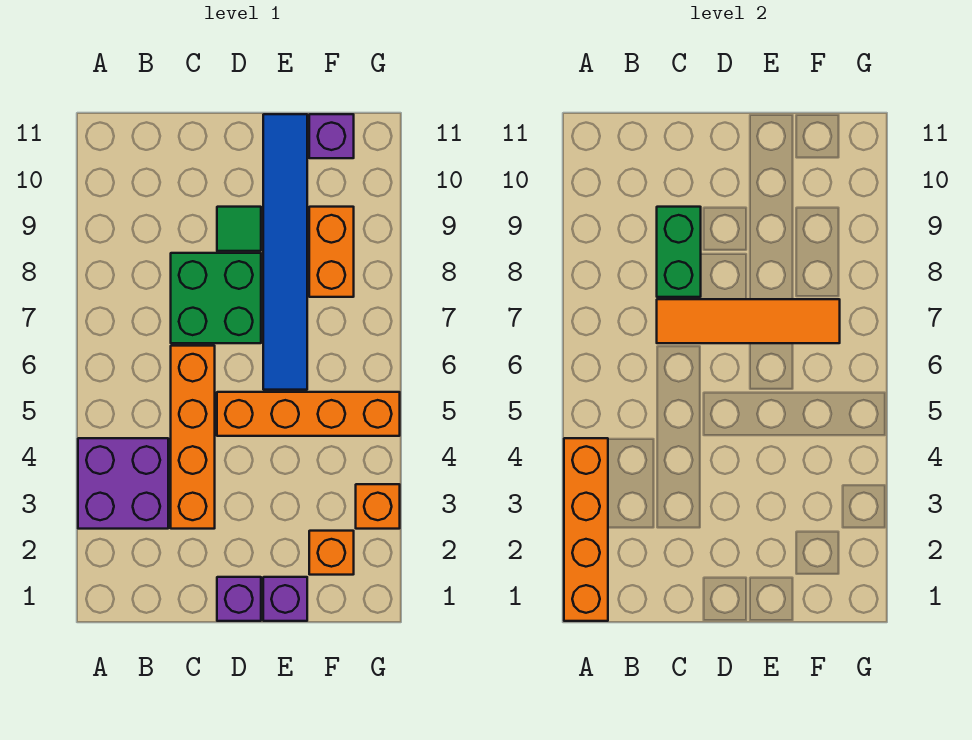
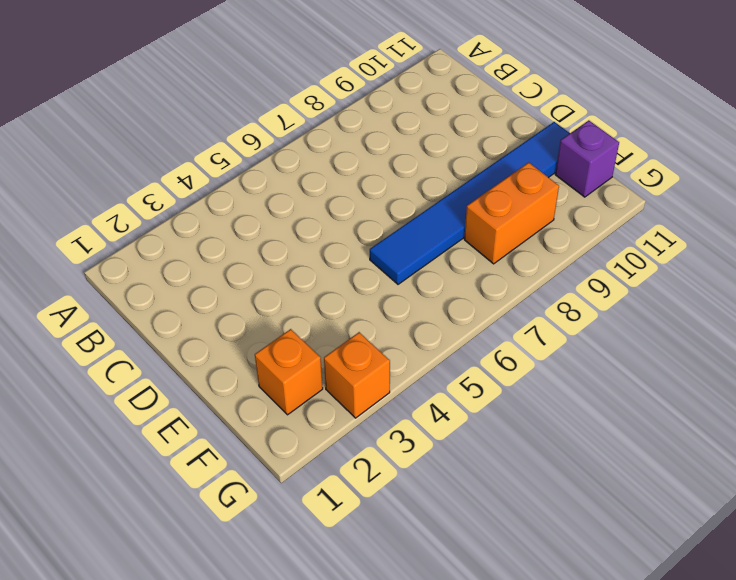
none -> purple 2x2 brick [78,438,168,529]
none -> orange 1x4 brick [171,346,215,529]
none -> green 2x2 brick [171,253,261,343]

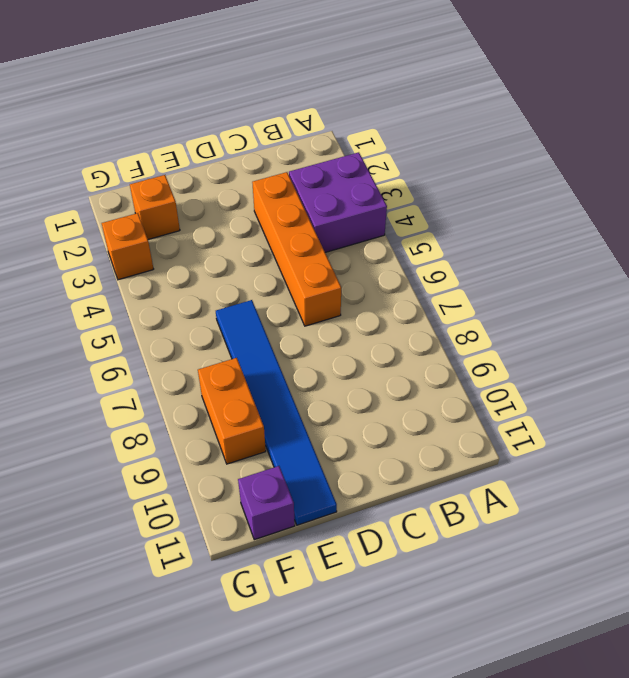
none -> green 2x2 brick [171,253,261,343]
none -> purple 1x1 brick [217,577,261,621]
none -> orange 1x4 brick [217,392,400,436]

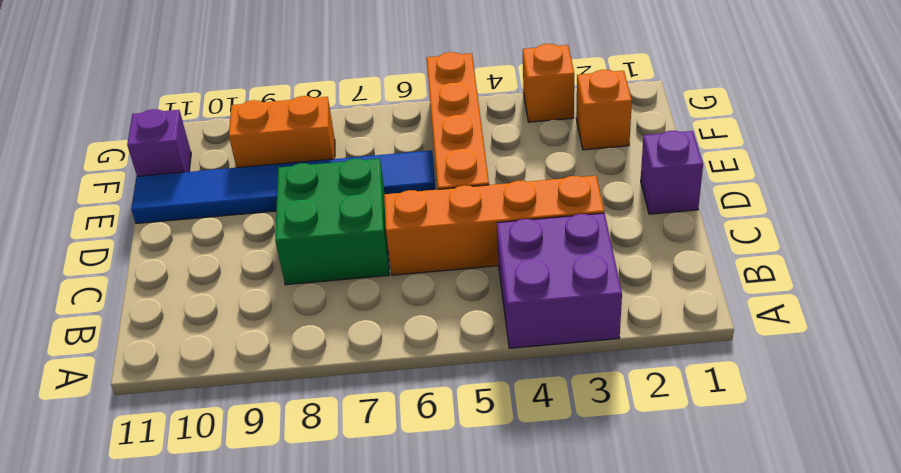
none -> green 1x1 tile [217,207,261,251]
none -> purple 1x1 brick [263,577,307,621]
none -> orange 1x4 brick [564,438,608,621]

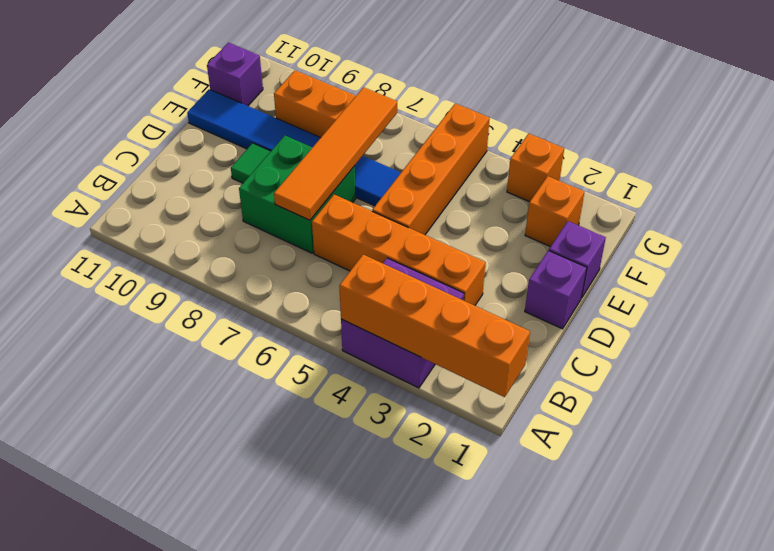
none -> green 1x2 brick [657,207,701,297]

